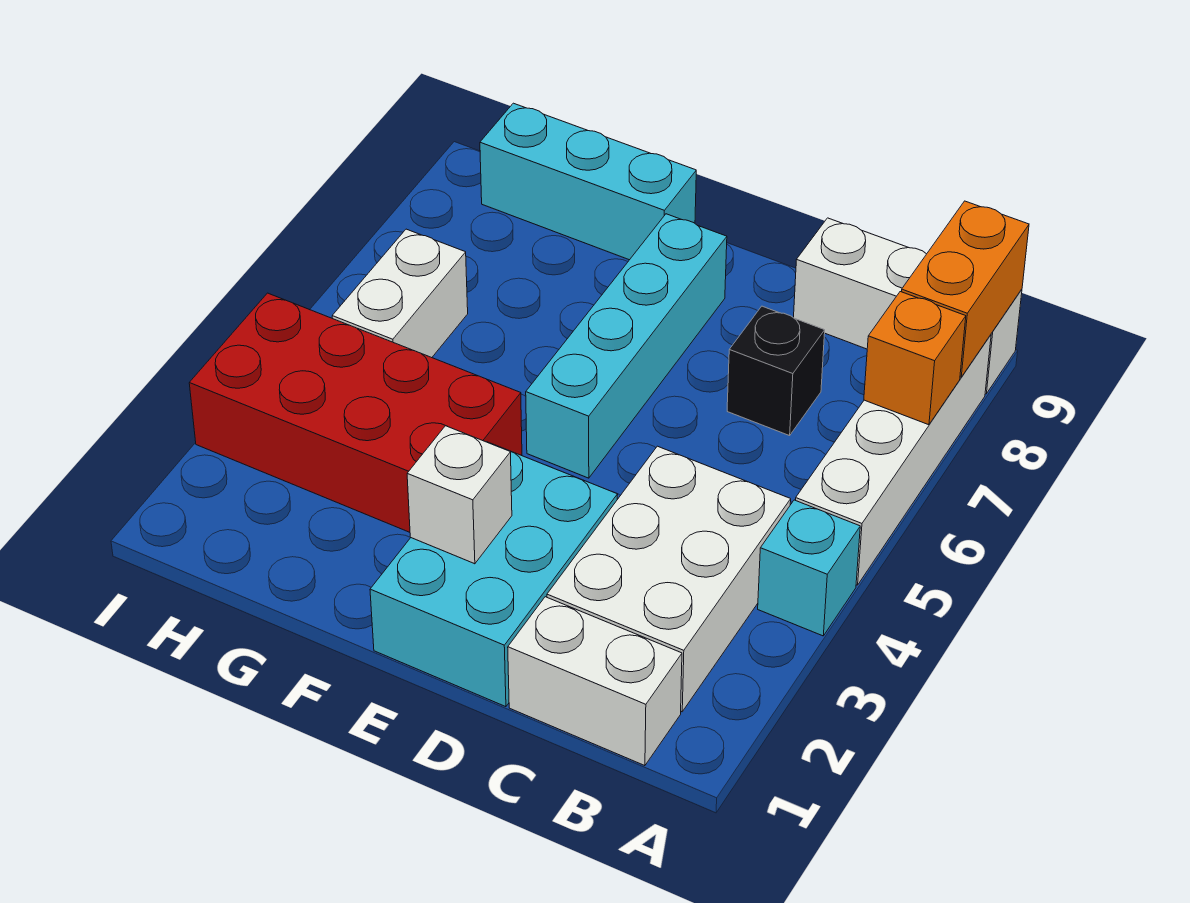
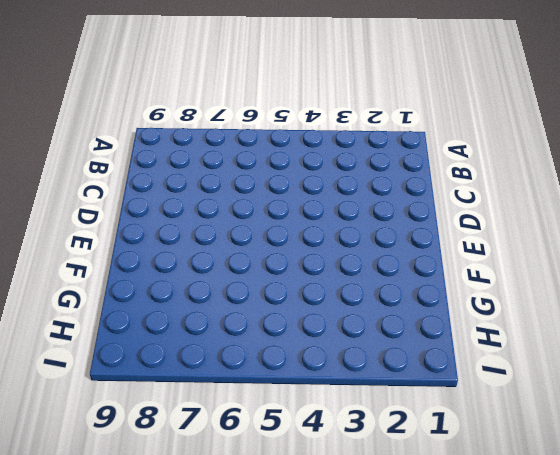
none -> cyan 1x1 brick [758,500,860,636]
none -> white 1x4 brick [796,335,991,585]
none -> white 1x3 brick [794,218,1022,394]

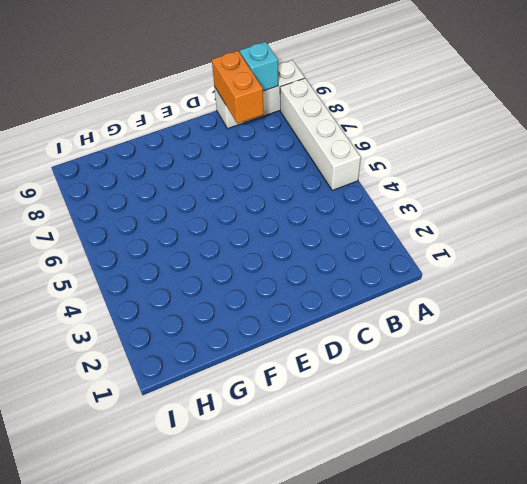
cyan 1x1 brick [240,42,278,91] -> cyan 1x1 brick moved to [758,500,860,636]
orange 1x2 brick [212,51,264,124] -> orange 1x2 brick moved to [901,201,1029,377]
none -> white 1x2 brick [508,597,682,766]
none -> white 2x3 brick [547,446,791,712]
none -> black 1x1 brick [727,306,825,436]

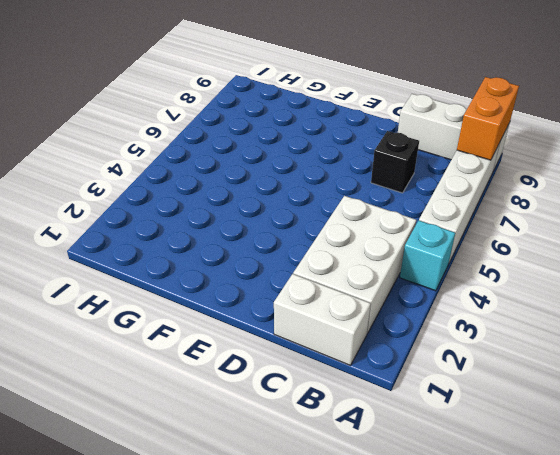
none -> cyan 2x3 brick [370,442,618,707]
none -> cyan 1x4 brick [526,214,727,478]
none -> red 2x4 brick [189,293,522,532]

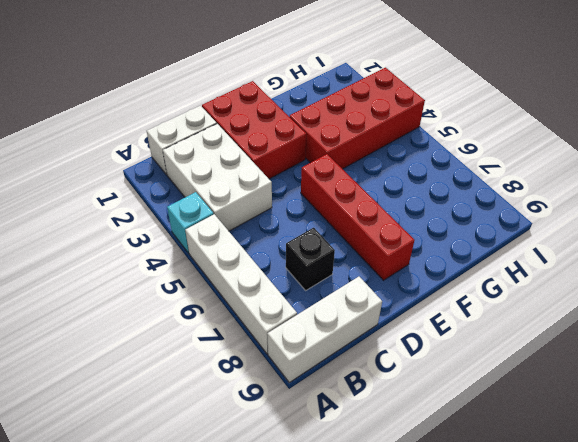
red 2x3 brick [202,81,306,179] -> cyan 2x3 brick [370,442,618,707]
red 1x4 brick [301,154,415,280] -> cyan 1x4 brick [526,214,727,478]
none -> cyan 1x3 brick [480,103,696,260]
none -> white 1x2 brick [332,229,468,358]
none -> orange 1x1 brick [864,292,966,425]

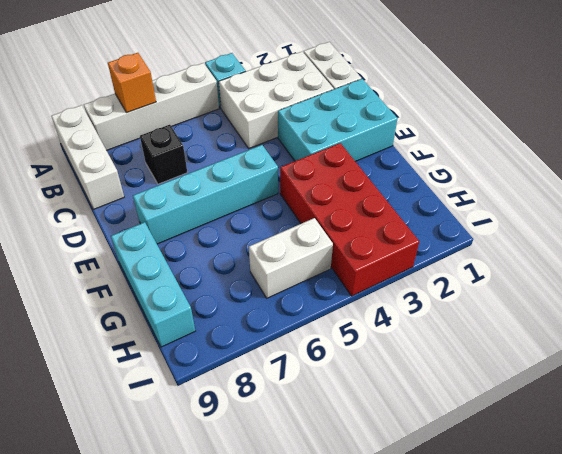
none -> orange 1x2 brick [901,201,1029,377]
none -> white 1x1 brick [407,426,512,564]

